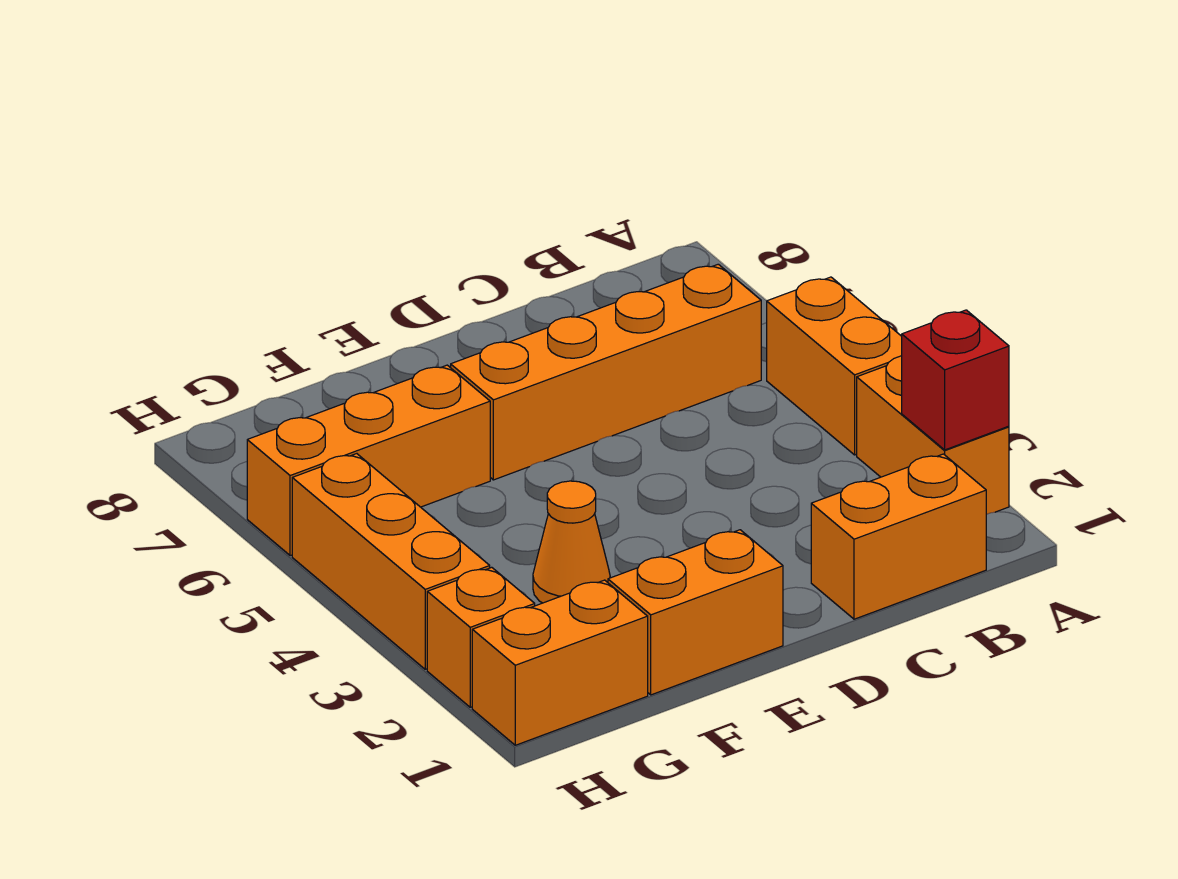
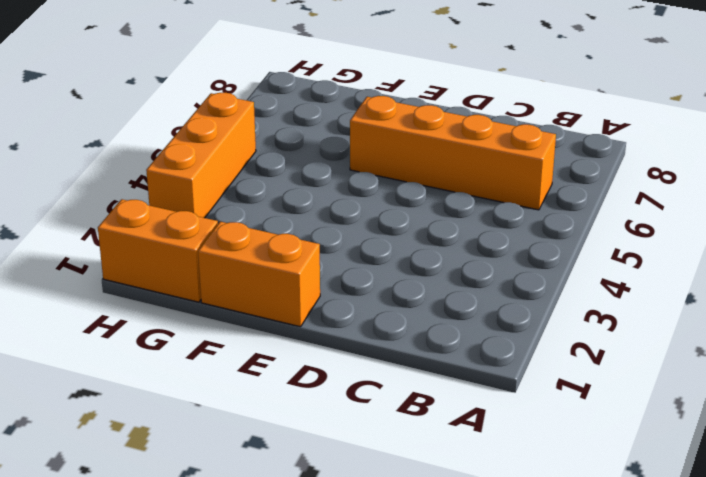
none -> orange 1x2 brick [857,356,1009,514]
none -> orange 1x2 brick [767,277,902,455]

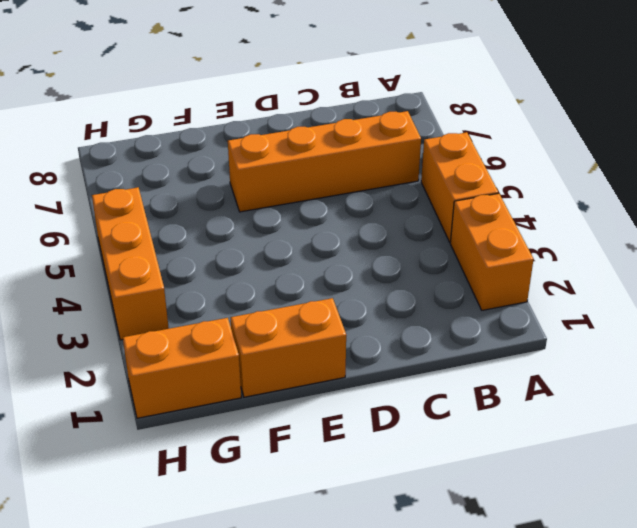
none -> orange 1x2 brick [811,454,986,619]
none -> orange 1x1 cone [533,481,610,603]

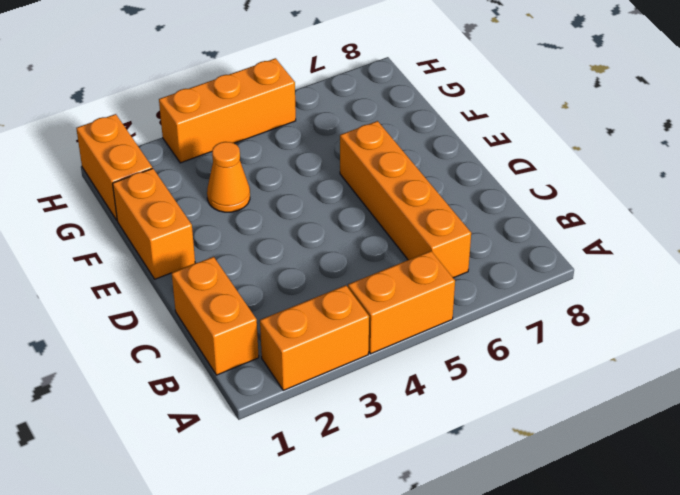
none -> orange 1x3 brick [247,365,490,556]
none -> orange 1x1 brick [427,567,535,707]

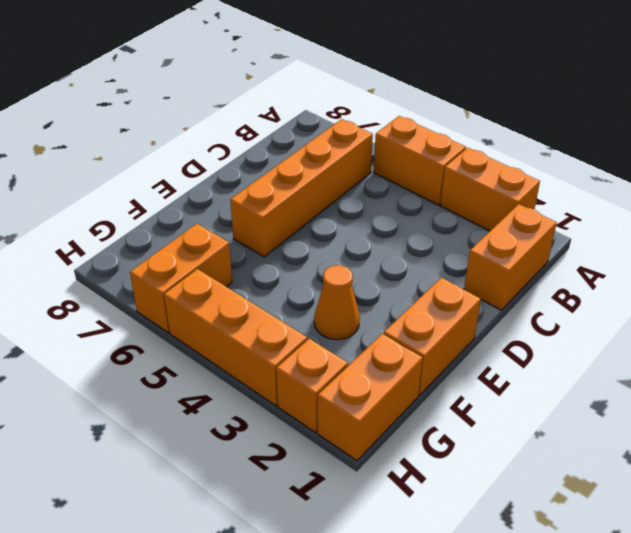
orange 1x2 brick [130,224,232,333] -> orange 1x3 brick [247,365,490,556]
none -> red 1x1 brick [902,310,1009,450]

